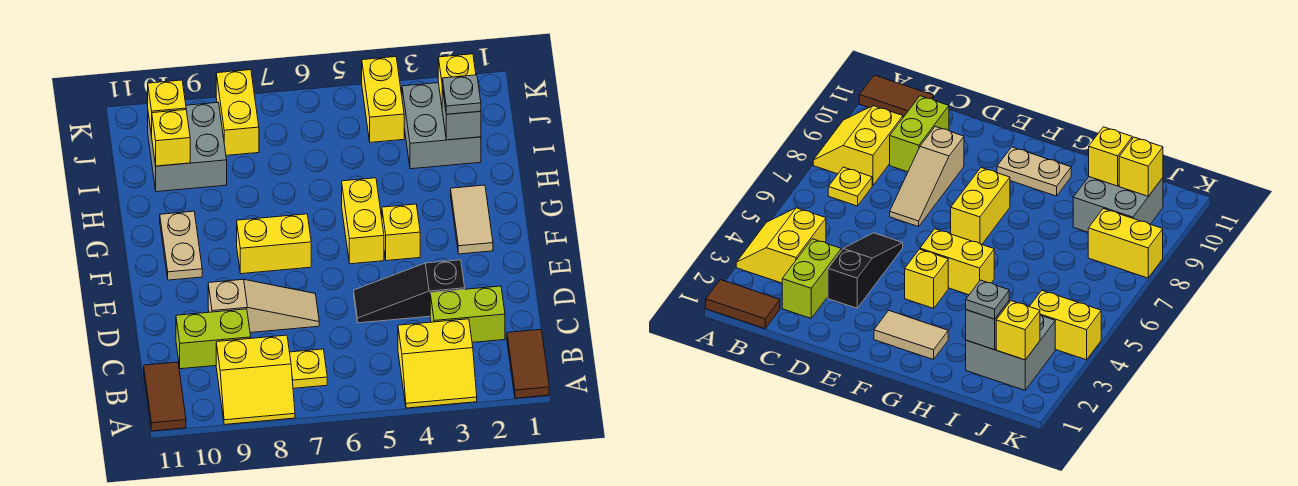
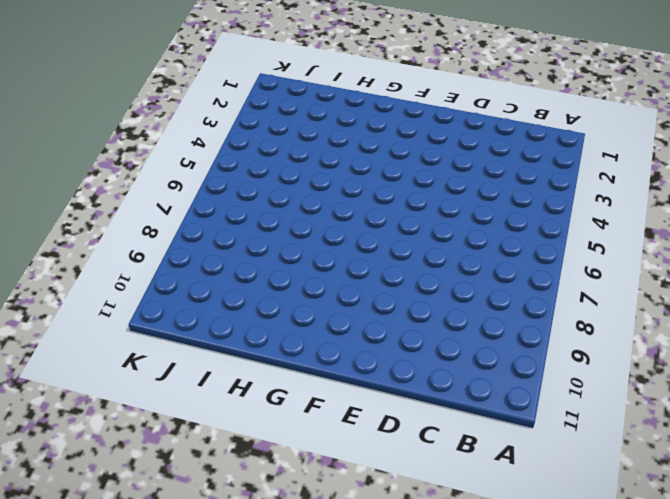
none -> brown 1x2 tile [507,329,549,398]
none -> yellow 2x2 slope [398,319,477,408]
none -> yellow 2x2 slope [216,335,295,425]

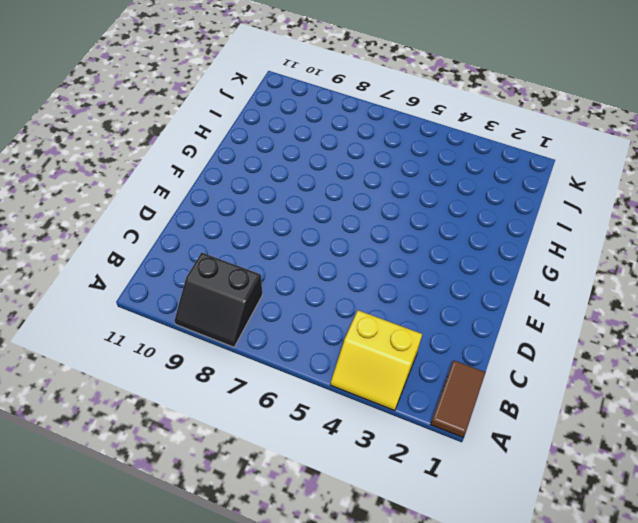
black 2x2 slope [174,252,262,347] -> yellow 2x2 slope [216,335,295,425]
none -> brown 1x2 tile [144,362,186,431]
none -> yellow 1x1 plate [290,349,327,388]
none -> lime 1x2 brick [430,286,505,342]

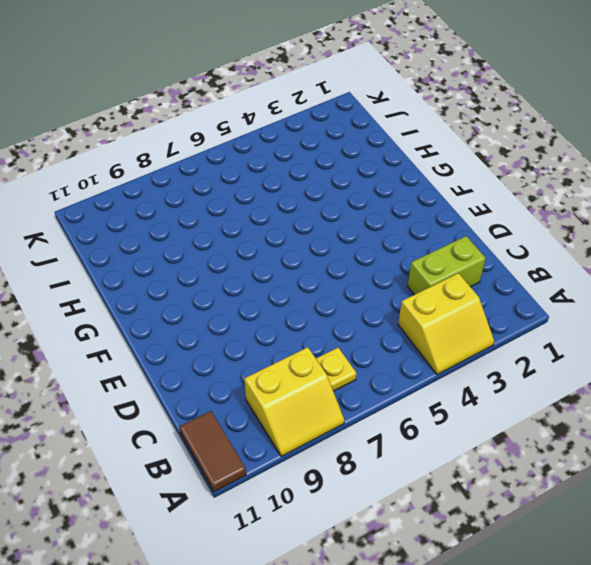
none -> brown 1x2 tile [507,329,549,398]
none -> lime 1x2 brick [176,309,251,369]
none -> black 1x3 slope [354,260,465,323]

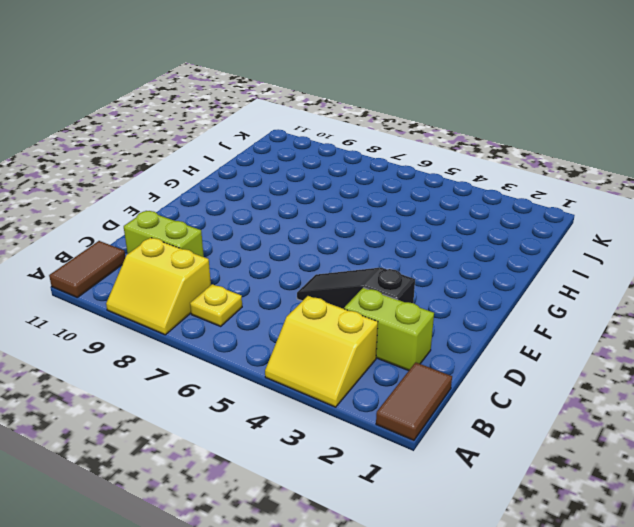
none -> tan 1x3 slope [208,279,319,333]
none -> tan 1x2 tile [451,185,493,254]
none -> yellow 1x1 brick [382,204,420,261]

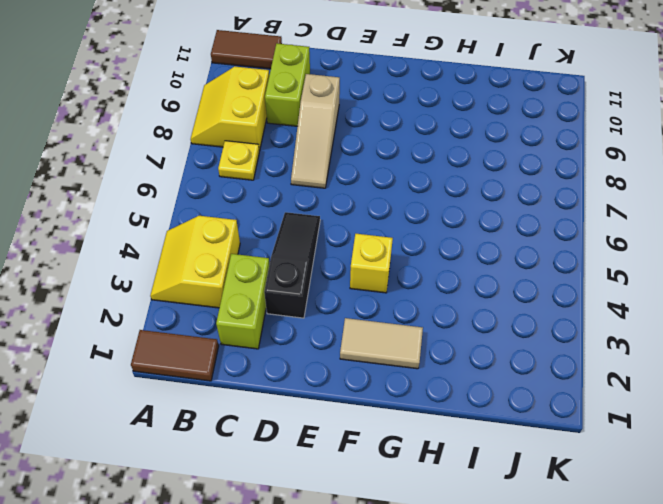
none -> yellow 1x2 brick [342,178,384,264]
none -> yellow 1x2 brick [237,214,311,274]
none -> tan 1x2 plate [160,211,202,280]

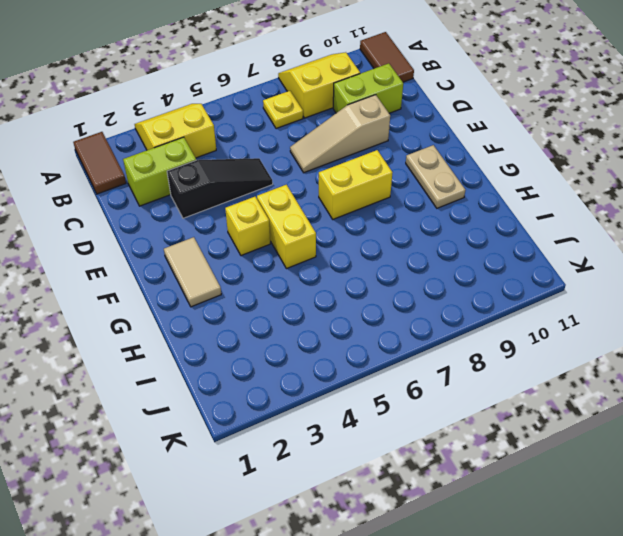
none -> grey 2x2 brick [402,83,481,169]
none -> grey 2x2 brick [148,103,227,192]
none -> yellow 1x2 brick [362,57,404,143]

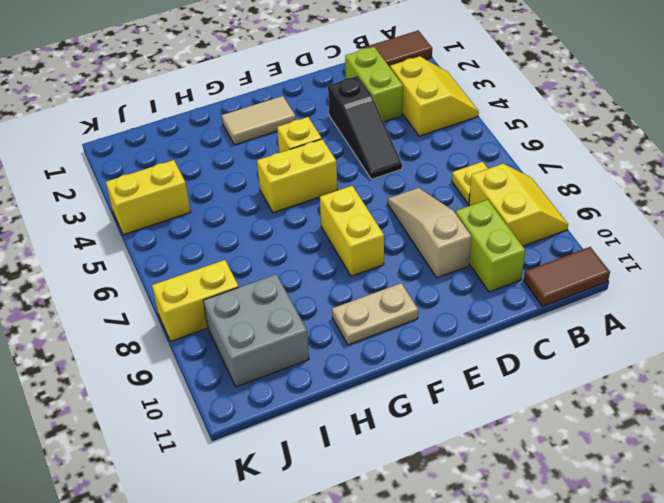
none -> grey 2x2 brick [402,83,481,169]
none -> grey 1x1 brick [442,87,481,140]
none -> yellow 1x1 brick [152,110,190,166]

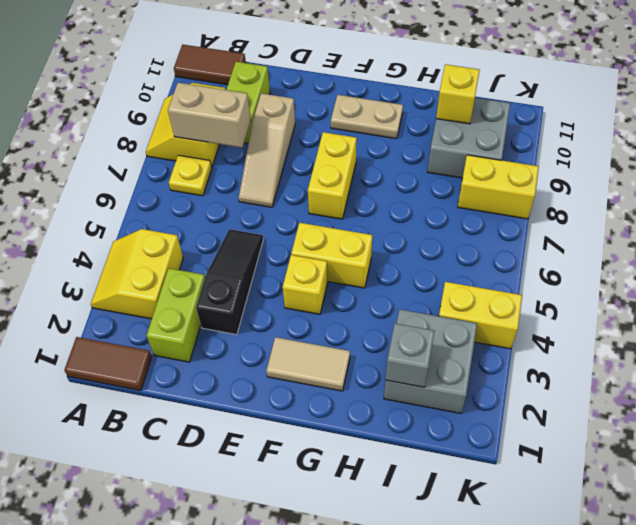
tan 1x2 brick [168,83,251,148] -> none
none -> yellow 1x1 brick [438,54,476,105]
none -> yellow 1x1 brick [148,80,186,136]
none -> grey 1x1 plate [442,75,481,114]

